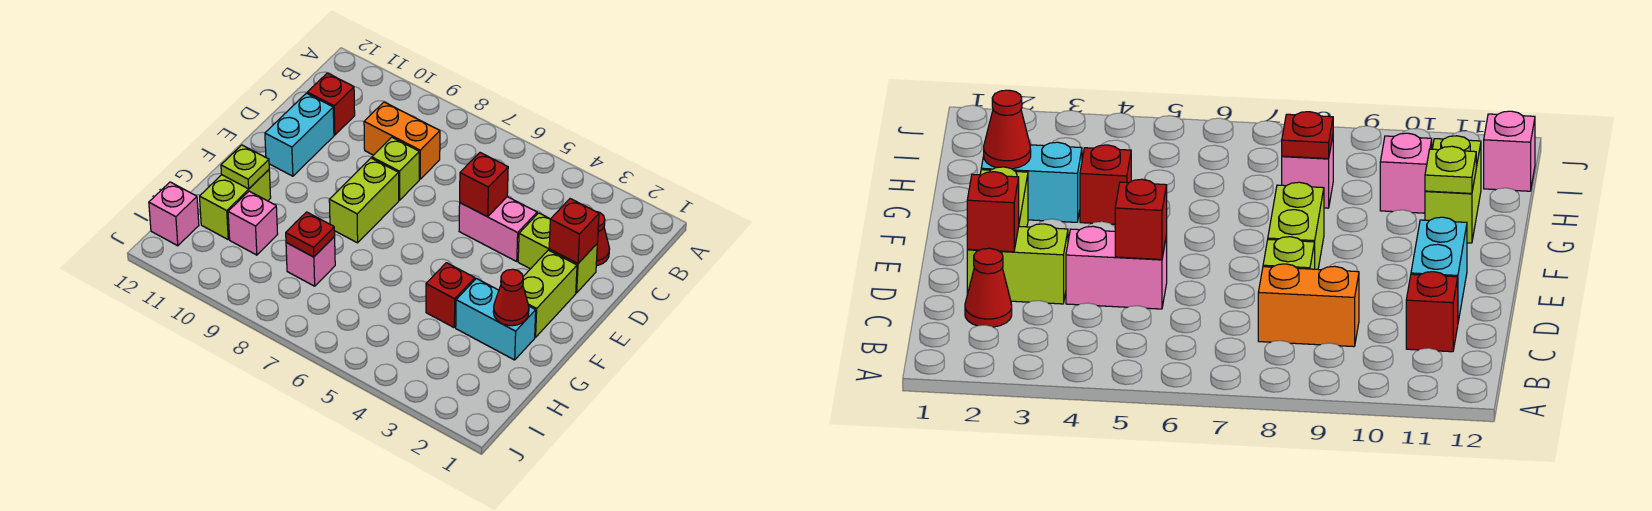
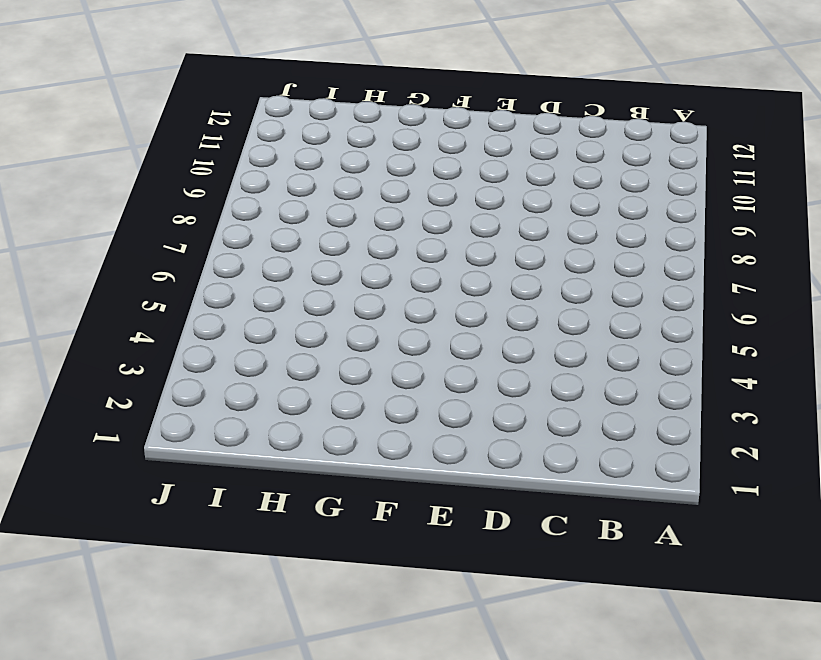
none -> red 1x1 cone [596,212,610,266]
none -> orange 1x2 brick [364,102,440,179]
none -> red 1x1 brick [307,73,355,135]

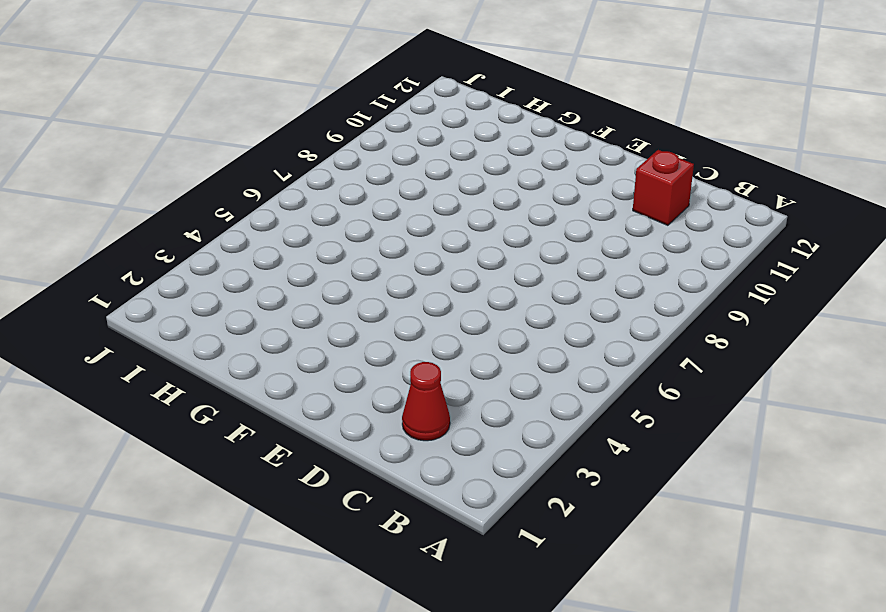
none -> orange 1x2 brick [364,102,440,179]
none -> lime 1x2 brick [518,213,597,293]
none -> pink 1x2 brick [459,197,537,261]

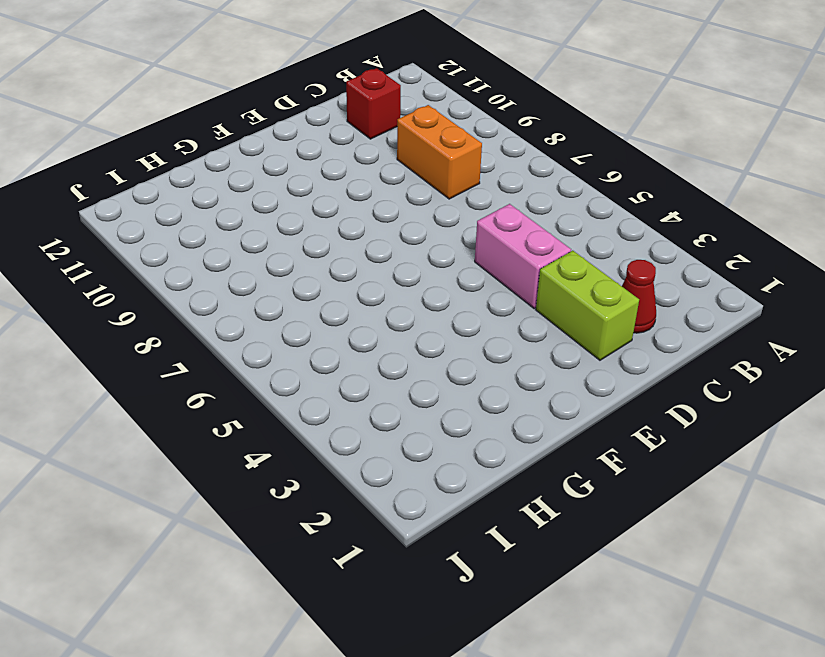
none -> lime 1x1 brick [372,137,419,200]
none -> cyan 1x2 brick [265,93,334,176]
none -> lime 1x2 brick [523,250,577,337]

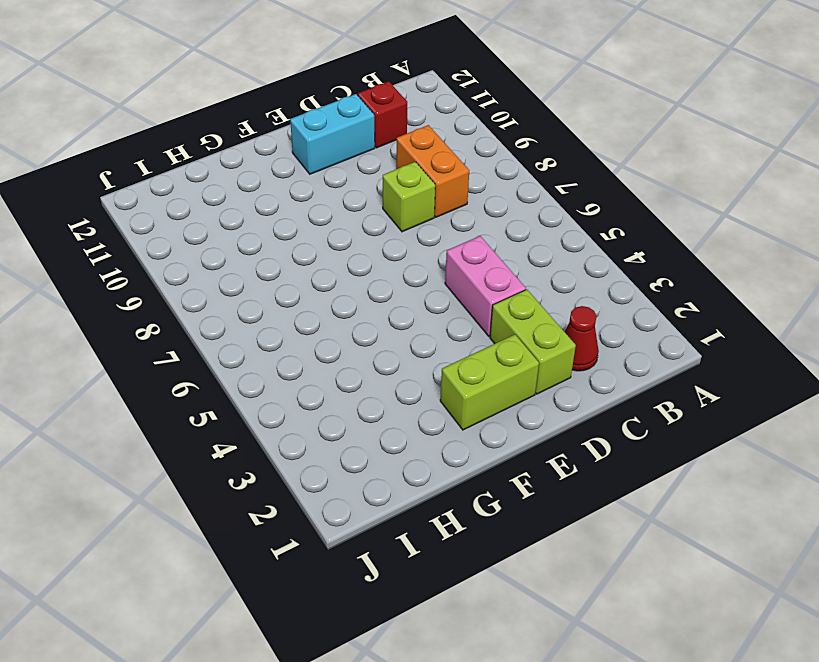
none -> lime 1x2 brick [329,158,399,243]
none -> cyan 1x2 brick [456,279,536,360]
none -> red 1x1 brick [426,263,475,327]

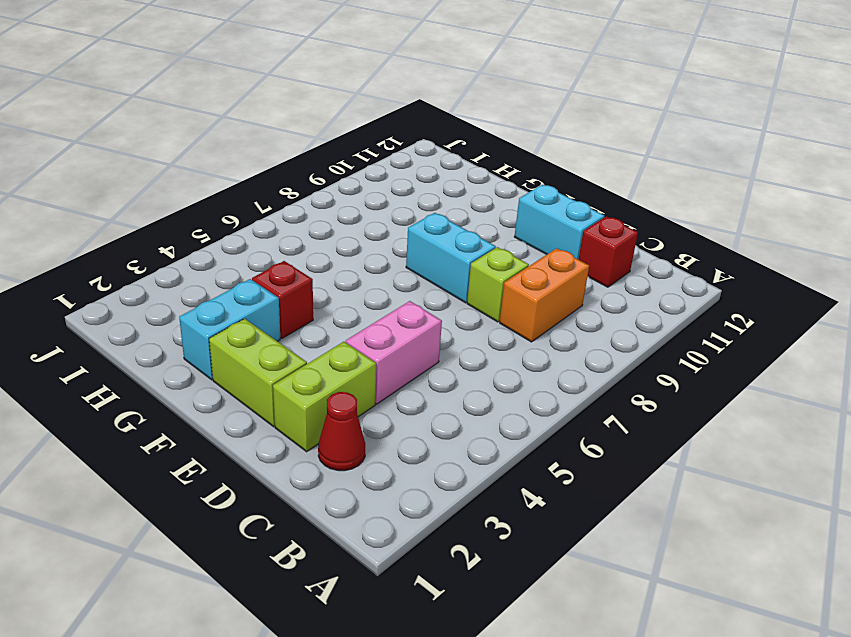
cyan 1x2 brick [406,213,496,303] -> lime 1x2 brick [329,158,399,243]
none -> lime 1x2 brick [200,170,271,239]
none -> pink 1x1 brick [286,237,335,286]
none -> pink 1x1 brick [228,191,278,255]

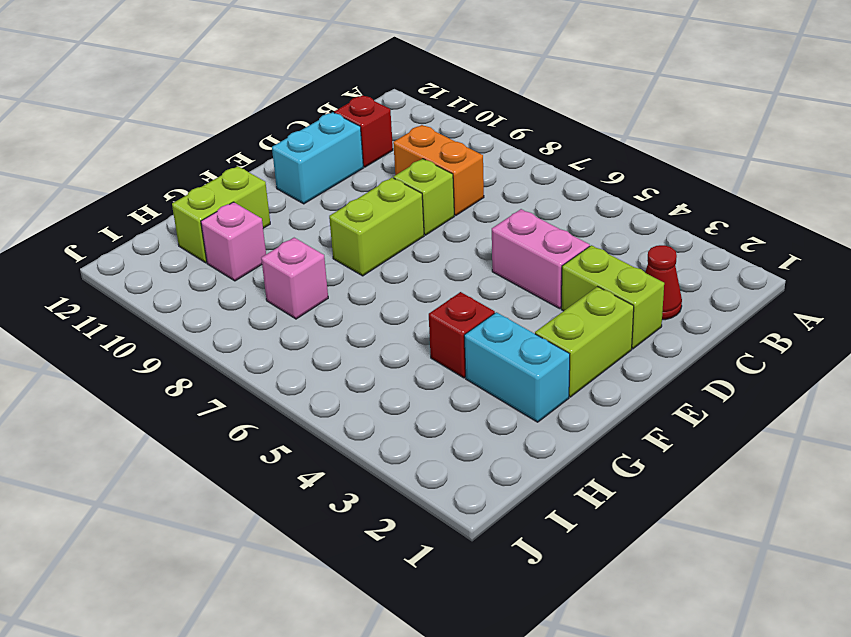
none -> pink 1x1 brick [149,182,199,246]
none -> red 1x1 brick [549,199,599,264]
none -> red 1x1 brick [460,153,508,217]

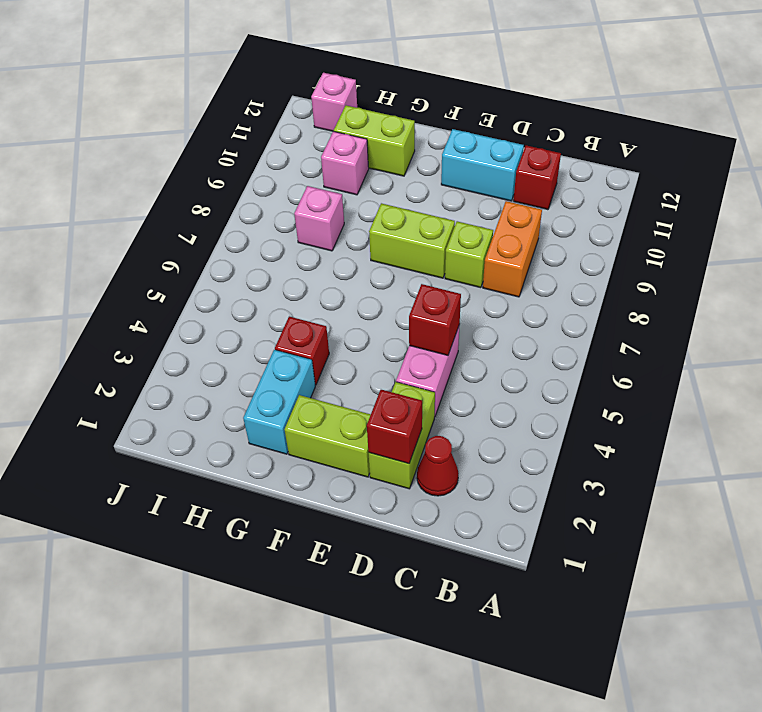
none -> red 1x1 cone [493,269,529,326]
none -> lime 1x1 plate [221,145,269,189]
none -> red 1x1 plate [286,212,335,257]

